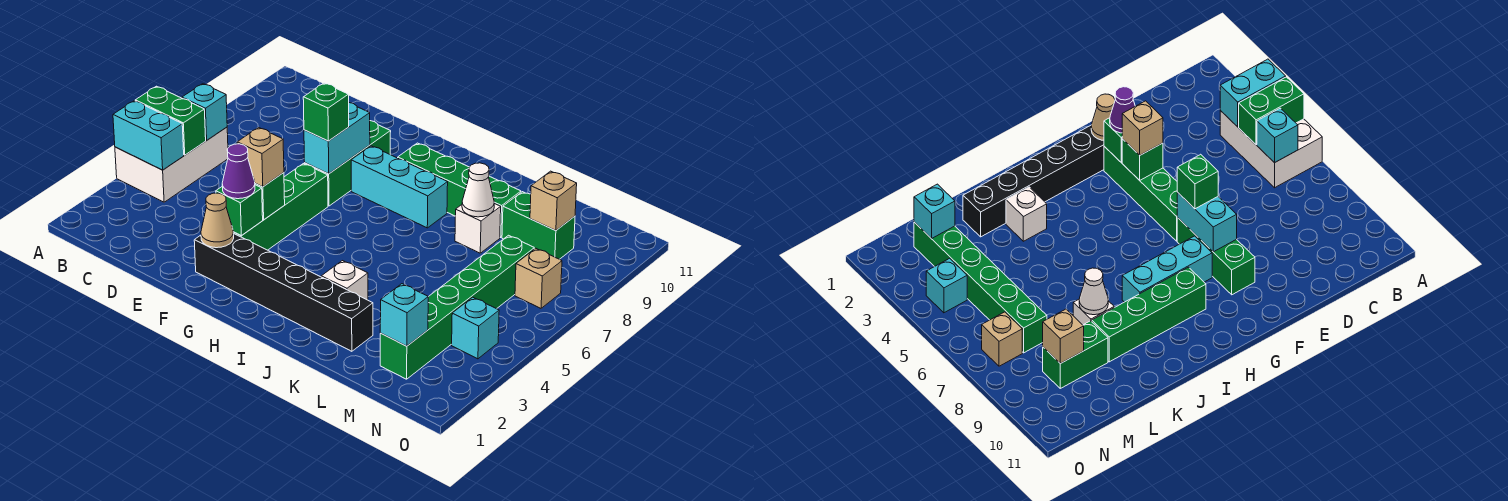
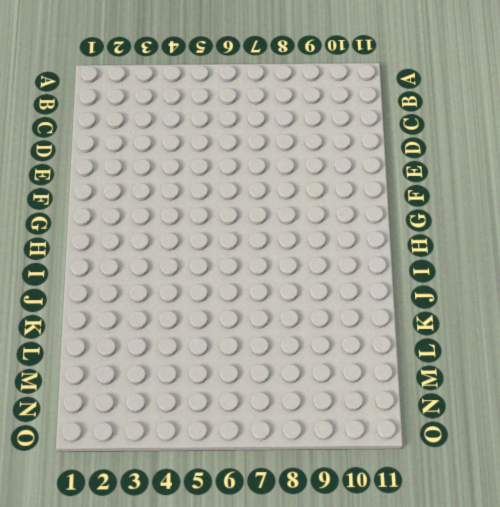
none -> white 2x3 brick [115,127,228,202]
none -> black 1x6 brick [194,233,373,351]
none -> green 1x4 brick [233,164,328,250]

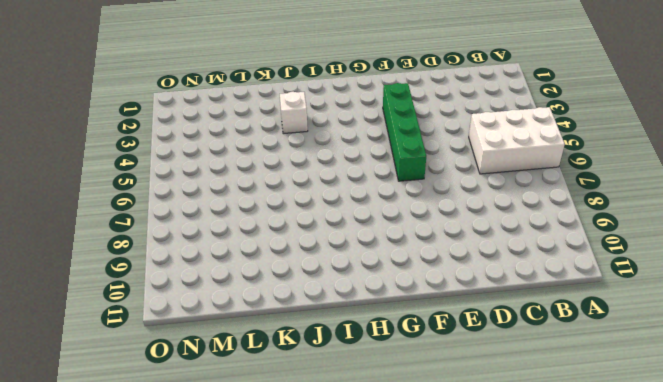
white 2x3 brick [469,107,565,174] -> white 2x3 brick turned to [115,127,228,202]
none -> black 1x6 brick [194,233,373,351]
none -> green 1x3 brick [305,121,391,206]
none -> cyan 1x3 brick [351,146,448,228]

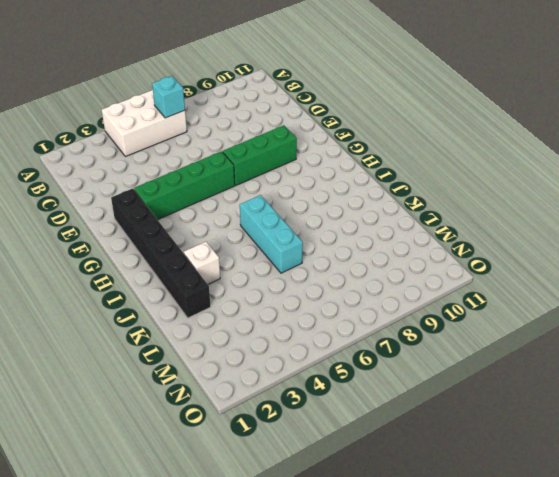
cyan 1x3 brick [240,195,303,273] -> cyan 1x3 brick moved to [351,146,448,228]
none -> green 1x4 brick [398,143,521,237]
none -> white 1x1 brick [455,203,501,253]
none -> green 1x2 brick [502,192,575,259]

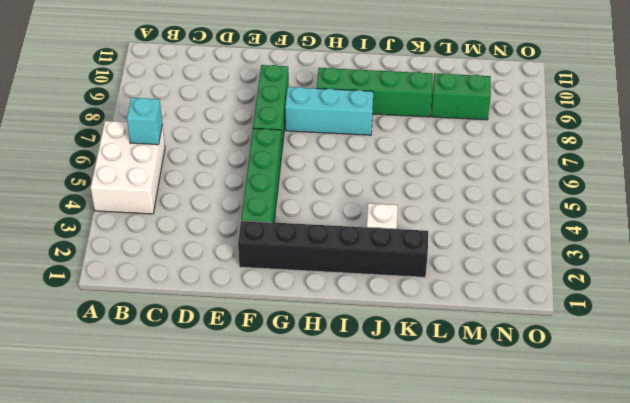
none -> white 1x1 brick [455,203,501,253]
none -> green 1x6 brick [380,235,534,379]
none -> cyan 1x1 brick [452,297,499,359]

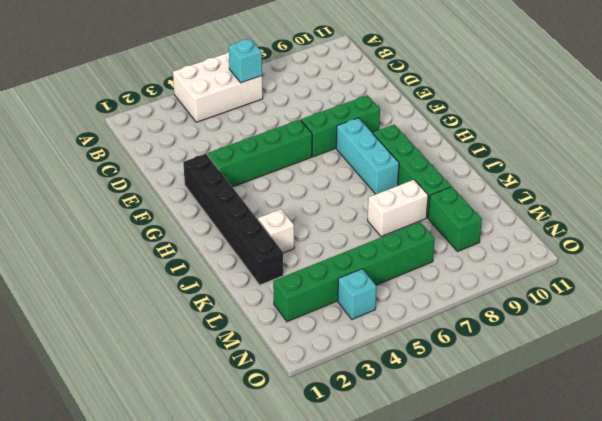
white 1x2 brick [368,180,428,237] -> white 1x1 brick [455,203,501,253]
none -> tan 1x1 brick [515,248,562,308]
none -> cyan 1x2 brick [113,101,184,170]
none -> green 1x2 brick [135,86,206,155]

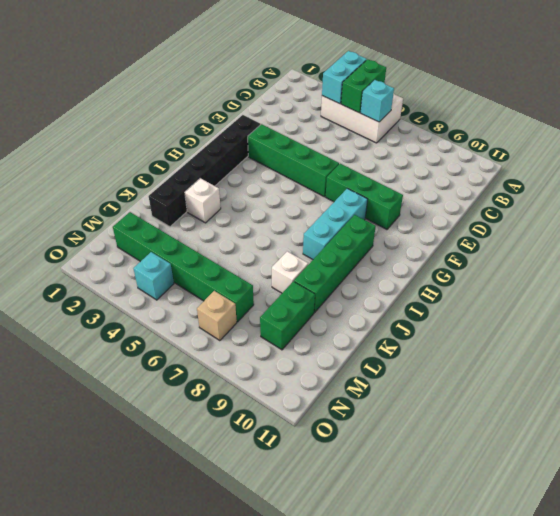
none -> tan 1x1 cone [201,193,234,248]
none -> green 1x1 brick [216,185,263,236]
none -> green 1x1 brick [255,173,285,220]

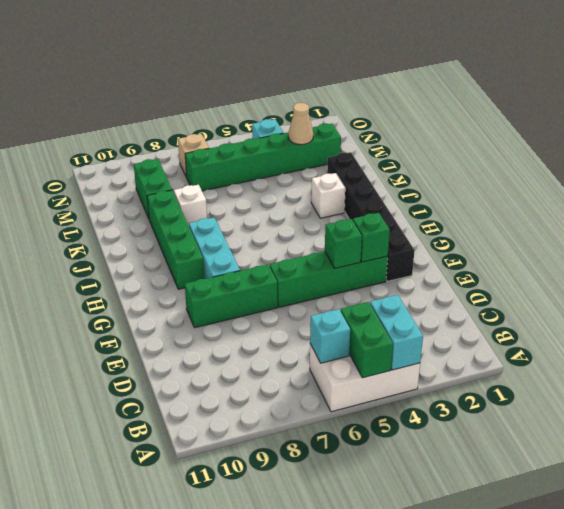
tan 1x1 cone [288,103,313,145] -> tan 1x1 cone moved to [201,193,234,248]
none -> cyan 1x2 brick [304,103,370,174]
none -> white 1x1 cone [462,163,494,217]
none -> cyan 1x1 brick [380,284,428,346]

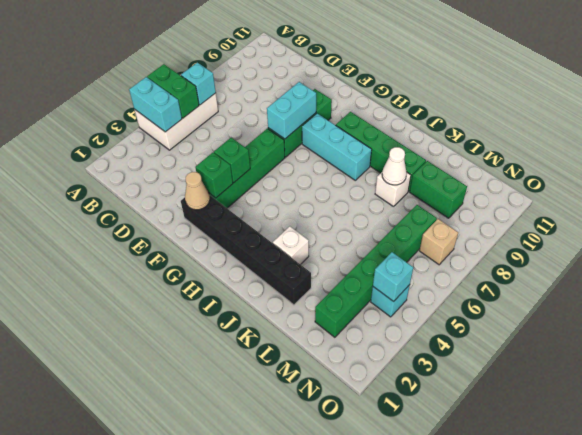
cyan 1x1 brick [373,252,413,302] -> cyan 1x1 brick moved to [380,284,428,346]
none -> tan 1x1 brick [530,171,577,231]
none -> purple 1x1 cone [222,144,255,199]
none -> tan 1x1 brick [237,127,284,187]

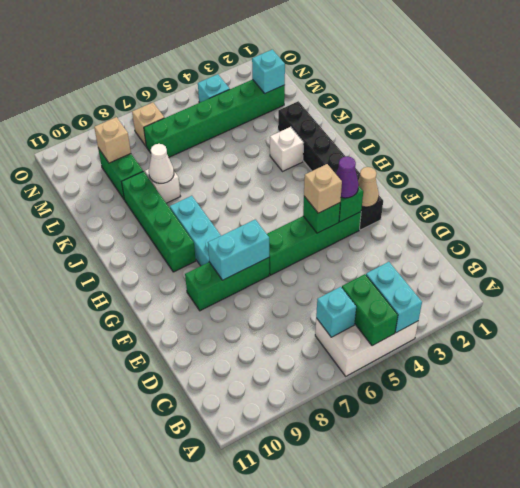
none -> green 1x1 brick [303,83,349,141]

